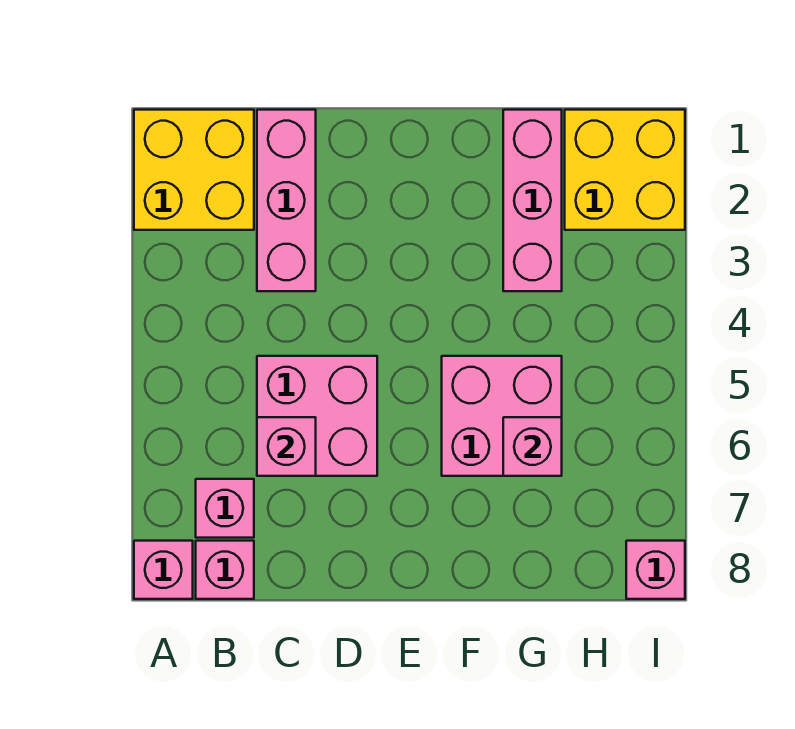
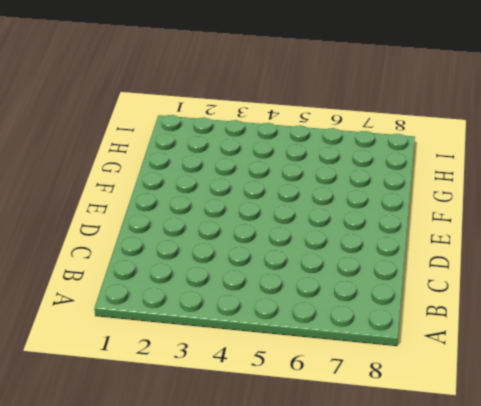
none -> yellow 2x2 brick [134,110,254,230]
none -> pink 1x1 brick [134,541,193,599]
none -> pink 1x1 brick [196,479,254,538]

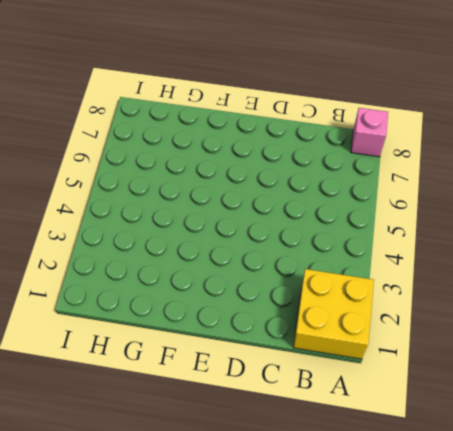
none -> pink 1x1 brick [196,479,254,538]
none -> pink 1x1 brick [196,541,254,599]
none -> pink 1x3 brick [257,110,316,291]

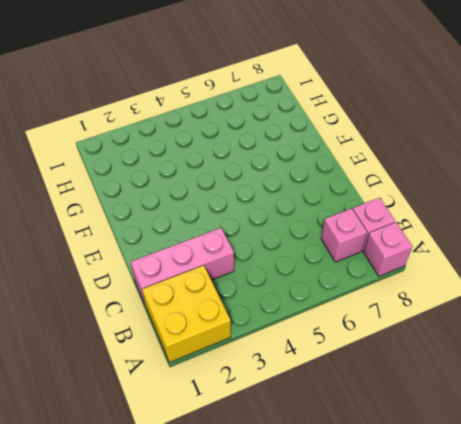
none -> pink 2x2 brick [257,356,377,476]
none -> pink 2x2 brick [442,356,562,476]
none -> pink 1x3 brick [503,110,562,291]

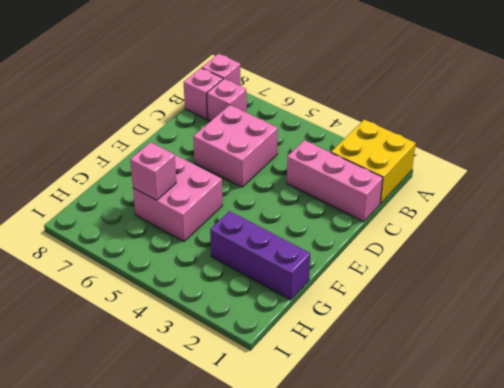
purple 1x3 brick [210,211,310,300] -> pink 1x3 brick [503,110,562,291]
none -> yellow 2x2 brick [565,110,685,230]
none -> pink 1x1 brick [626,541,685,599]
none -> pink 1x1 brick [257,417,316,476]

